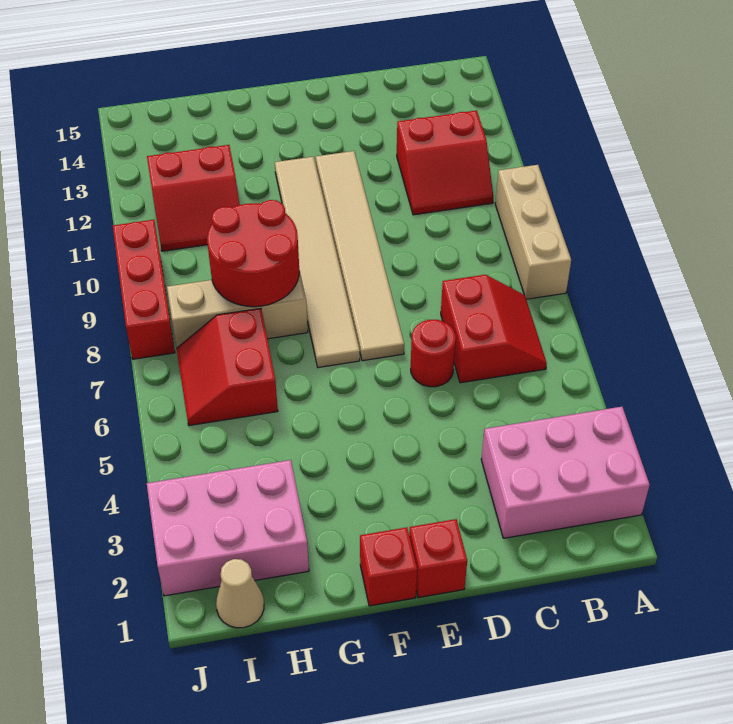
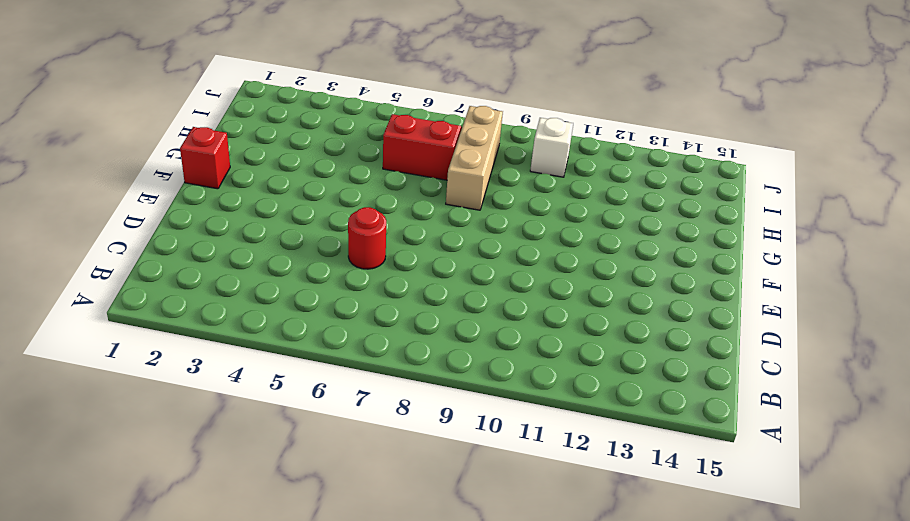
white 1x1 brick [530,118,573,177] -> none
none -> pink 2x3 brick [481,407,650,538]
none -> tan 1x3 brick [495,165,571,299]
none -> red 2x2 slope [441,275,547,383]

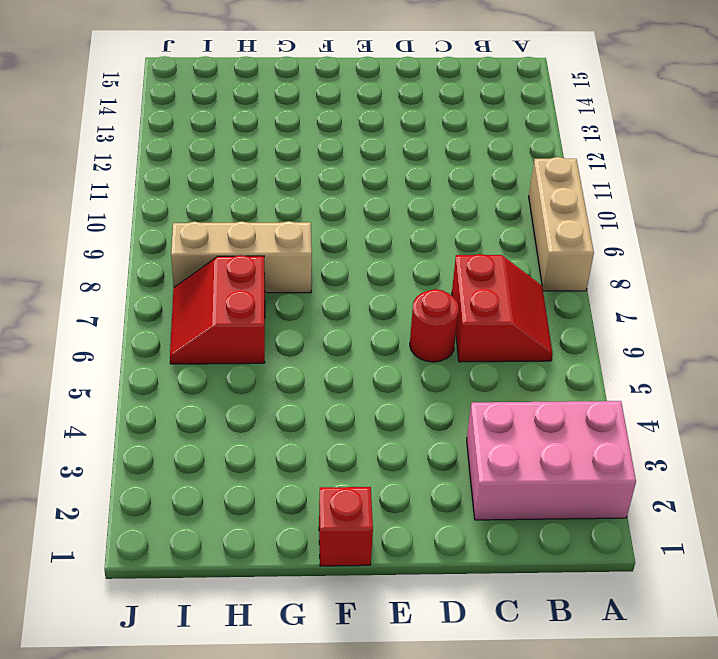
none -> red 2x2 slope [397,110,493,215]
none -> red 1x1 brick [409,519,467,597]
none -> tan 1x6 tile [316,151,404,361]

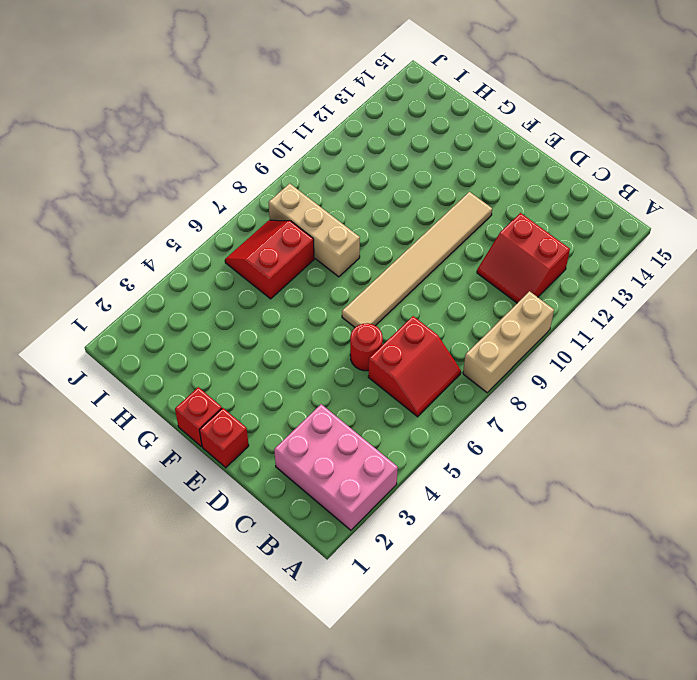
none -> tan 1x6 tile [275,157,360,368]
none -> pink 2x3 brick [147,460,309,596]
none -> red 2x2 slope [147,145,240,251]

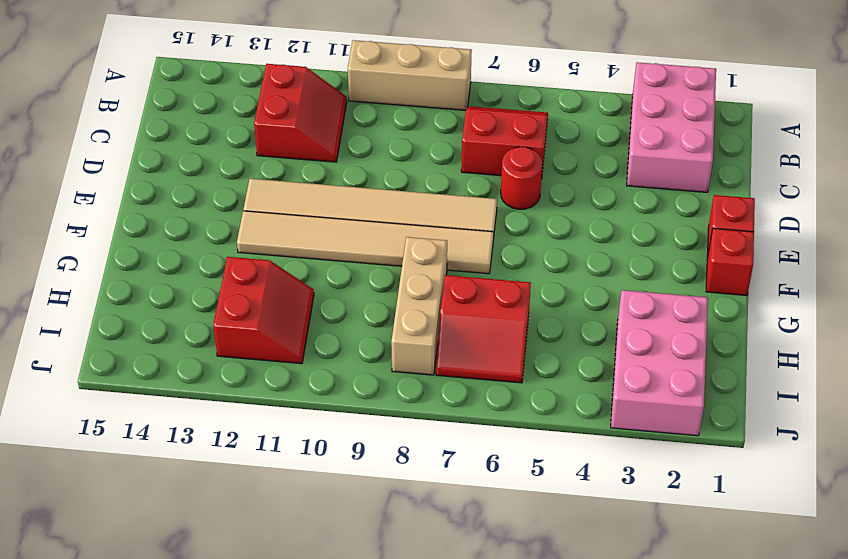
none -> tan 1x1 cone [216,559,264,628]
none -> red 1x3 brick [113,220,175,359]
none -> red 2x2 round brick [207,200,299,307]

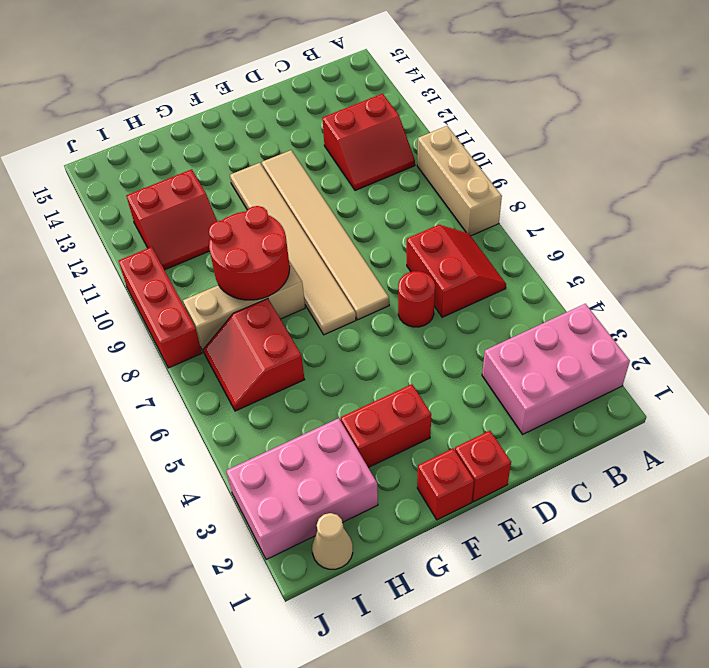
red 1x2 brick [341,384,431,468] -> none

